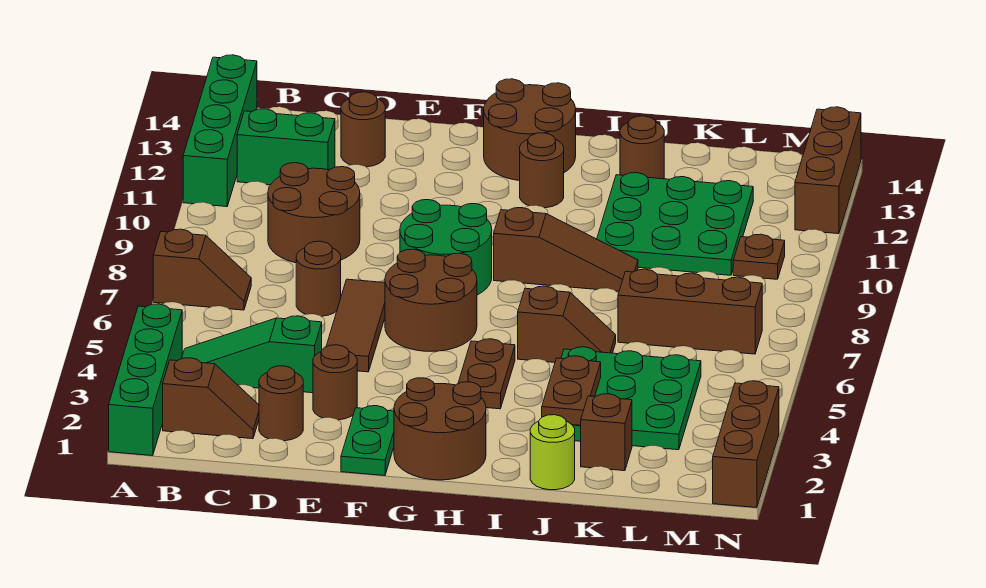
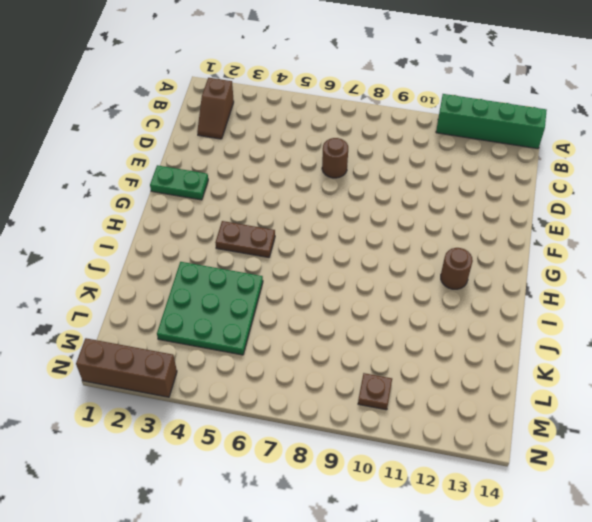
none -> green 1x4 brick [109,304,182,456]
none -> brown 1x2 slope [153,229,251,310]
none -> green 1x3 slope [182,316,322,393]
none -> green 1x2 brick [237,109,335,185]

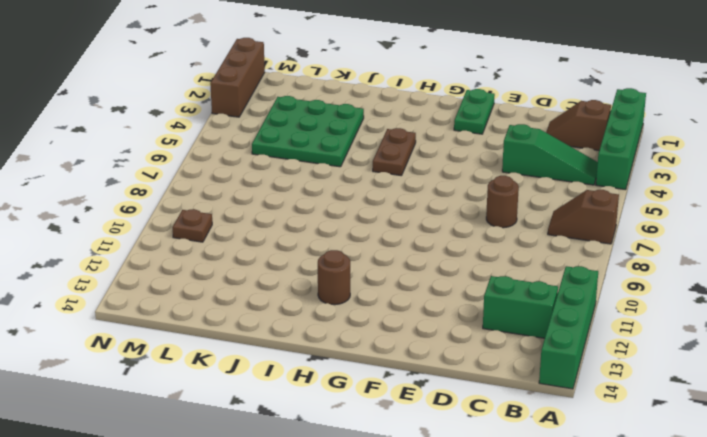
none -> brown 2x2 round brick [268,163,360,263]
none -> brown 1x1 round brick [259,366,303,441]
none -> brown 1x1 round brick [341,92,385,167]
none -> brown 1x1 round brick [313,345,357,420]

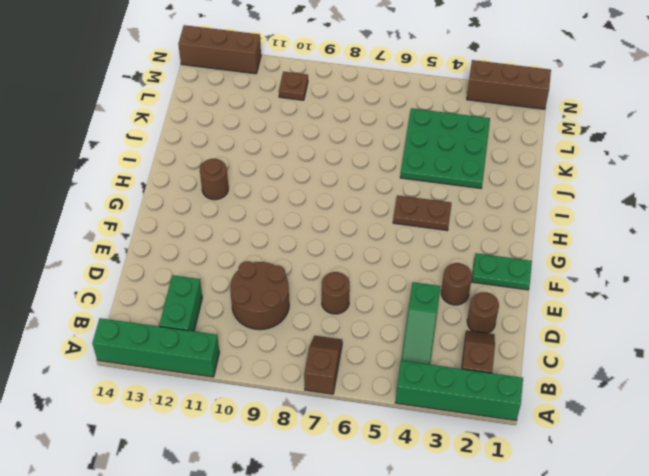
none -> brown 1x1 round brick [341,92,385,167]
none -> brown 1x3 tile [326,279,385,372]
none -> brown 2x2 round brick [385,249,477,351]
none -> green 2x2 round brick [400,200,492,295]

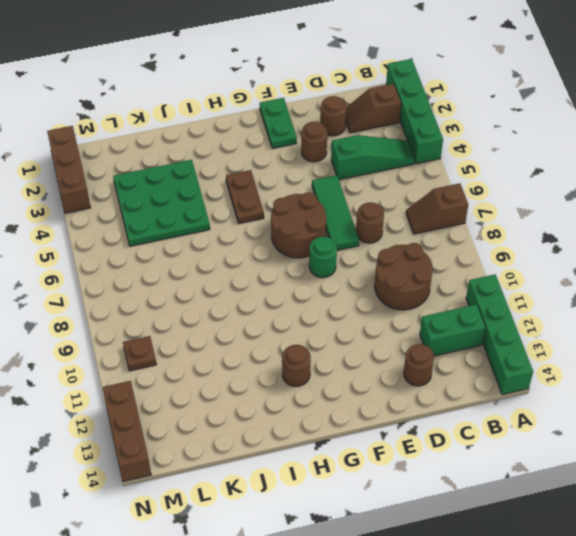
green 1x3 tile [312,175,359,250] -> brown 1x3 tile [326,279,385,372]
green 1x1 round brick [309,237,337,278] -> green 2x2 round brick [400,200,492,295]
none -> brown 2x2 round brick [394,378,486,480]
none -> brown 2x2 round brick [484,79,576,181]
none -> brown 1x3 slope [494,208,638,291]
none -> brown 1x2 slope [518,286,616,362]

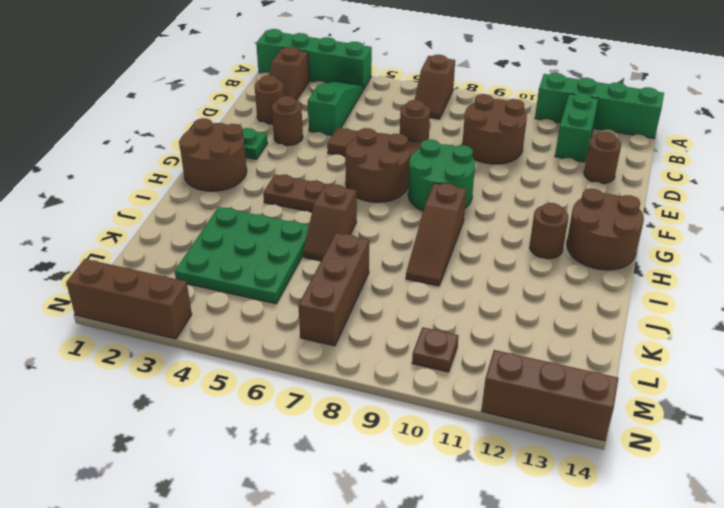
none -> lime 1x1 round brick [530,415,575,490]
none -> green 3x3 plate [597,173,753,275]
none -> brown 1x1 round brick [620,116,664,179]
none -> brown 1x1 brick [581,394,632,471]

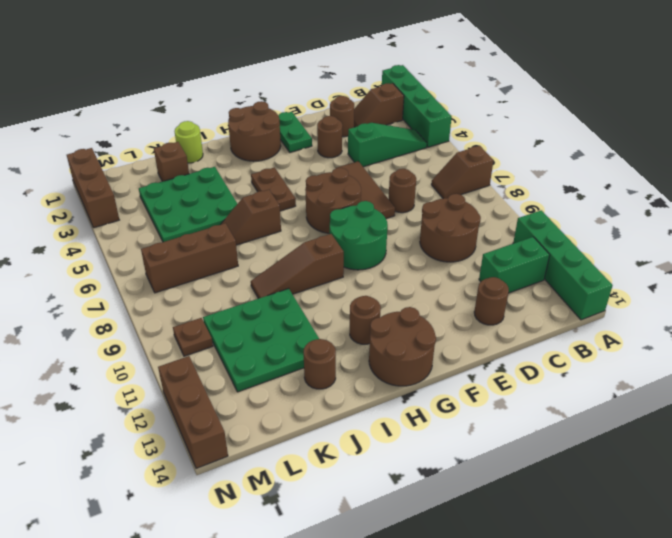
none -> brown 1x2 plate [542,356,601,425]

